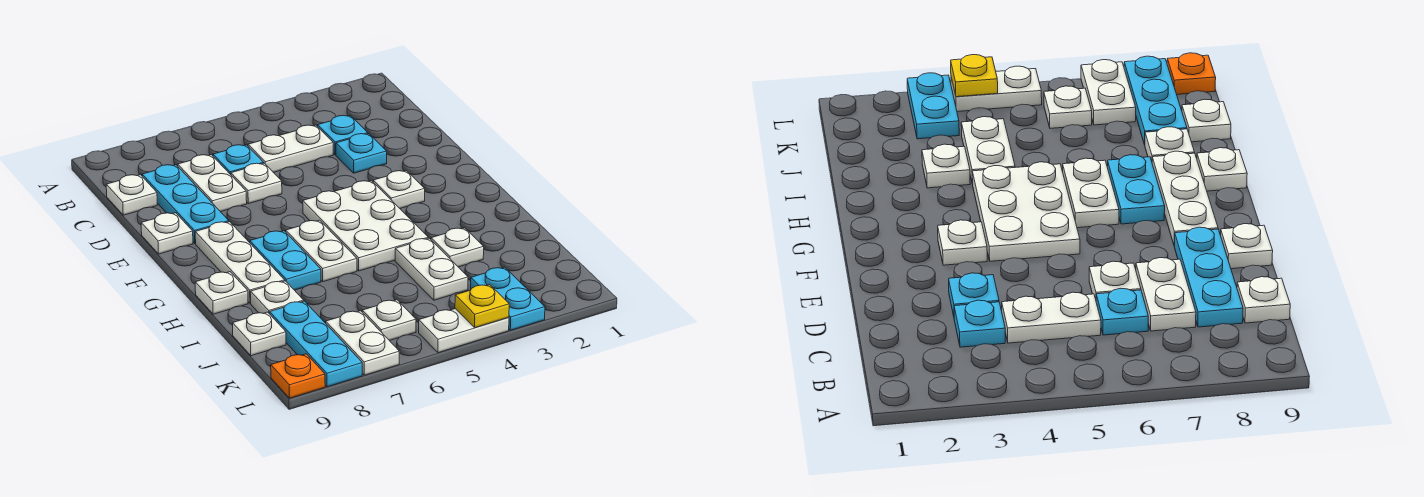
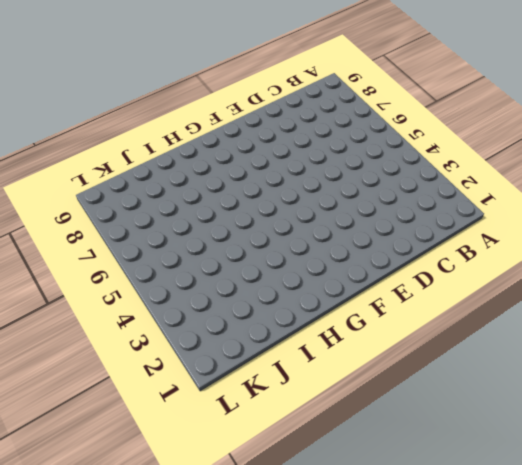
none -> cyan 1x1 plate [318,115,368,155]
none -> white 1x2 plate [248,125,333,172]
none -> cyan 1x1 plate [213,145,264,175]

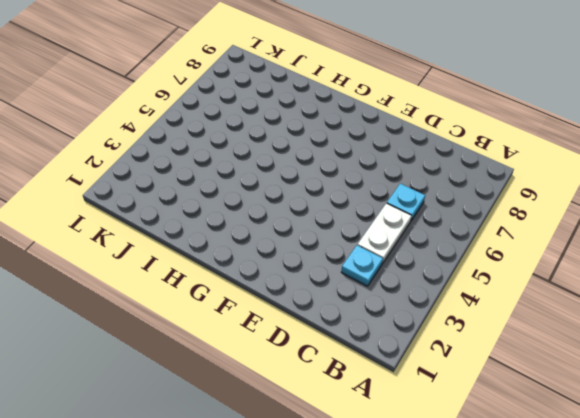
none -> white 1x2 plate [178,155,247,212]
none -> cyan 1x3 plate [142,165,229,243]
none -> white 1x1 plate [106,175,157,215]

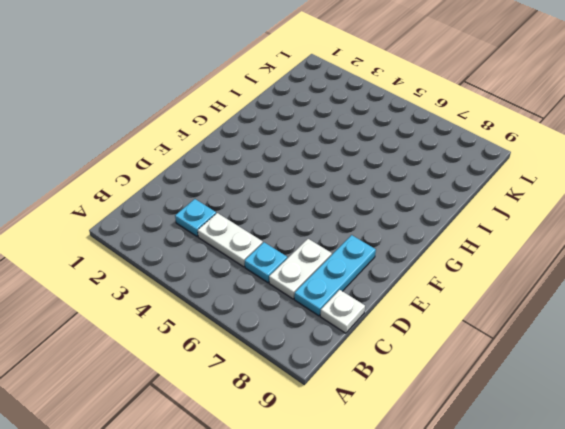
none -> cyan 1x1 plate [336,134,387,173]
none -> white 1x1 plate [231,163,282,204]
none -> white 1x1 plate [141,213,193,254]

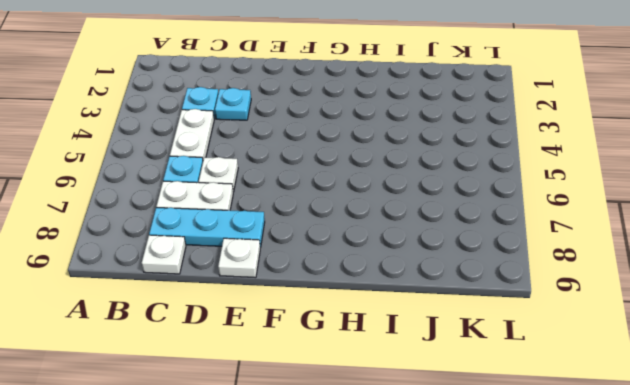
none -> white 1x1 plate [373,171,425,208]
none -> white 2x3 plate [303,181,428,271]
none -> white 1x3 plate [195,222,285,303]

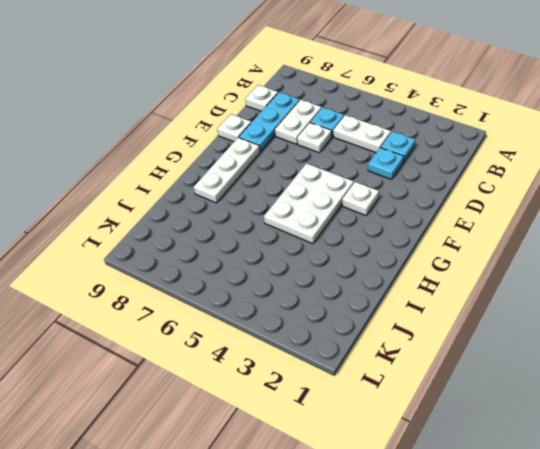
none -> white 1x2 plate [286,220,357,282]
none -> cyan 1x2 plate [250,231,321,290]
none -> white 1x1 plate [195,272,248,314]

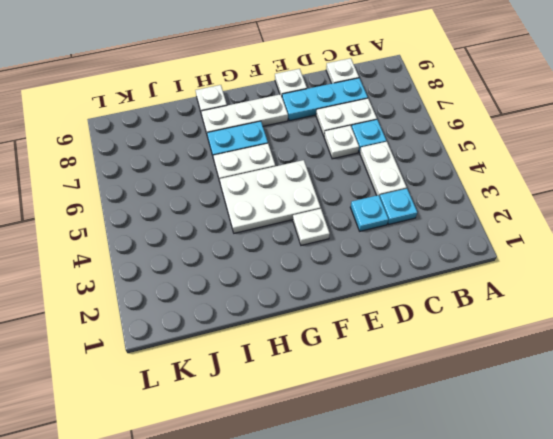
none -> white 1x1 plate [431,228,484,267]
none -> white 1x2 plate [395,238,468,300]
none -> white 1x1 plate [251,281,304,314]

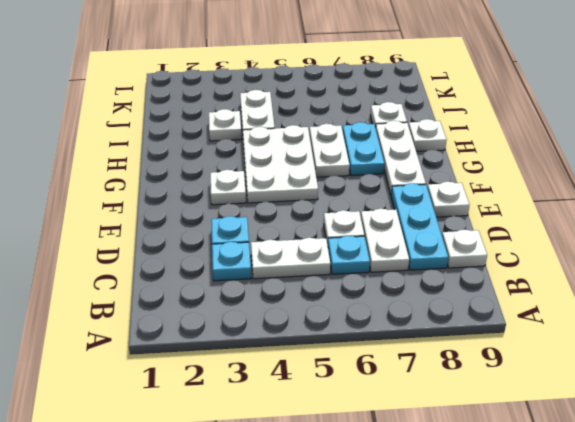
none -> cyan 1x3 plate [270,301,362,387]
none -> white 1x1 plate [233,312,286,356]
none -> cyan 1x2 plate [471,267,545,330]

